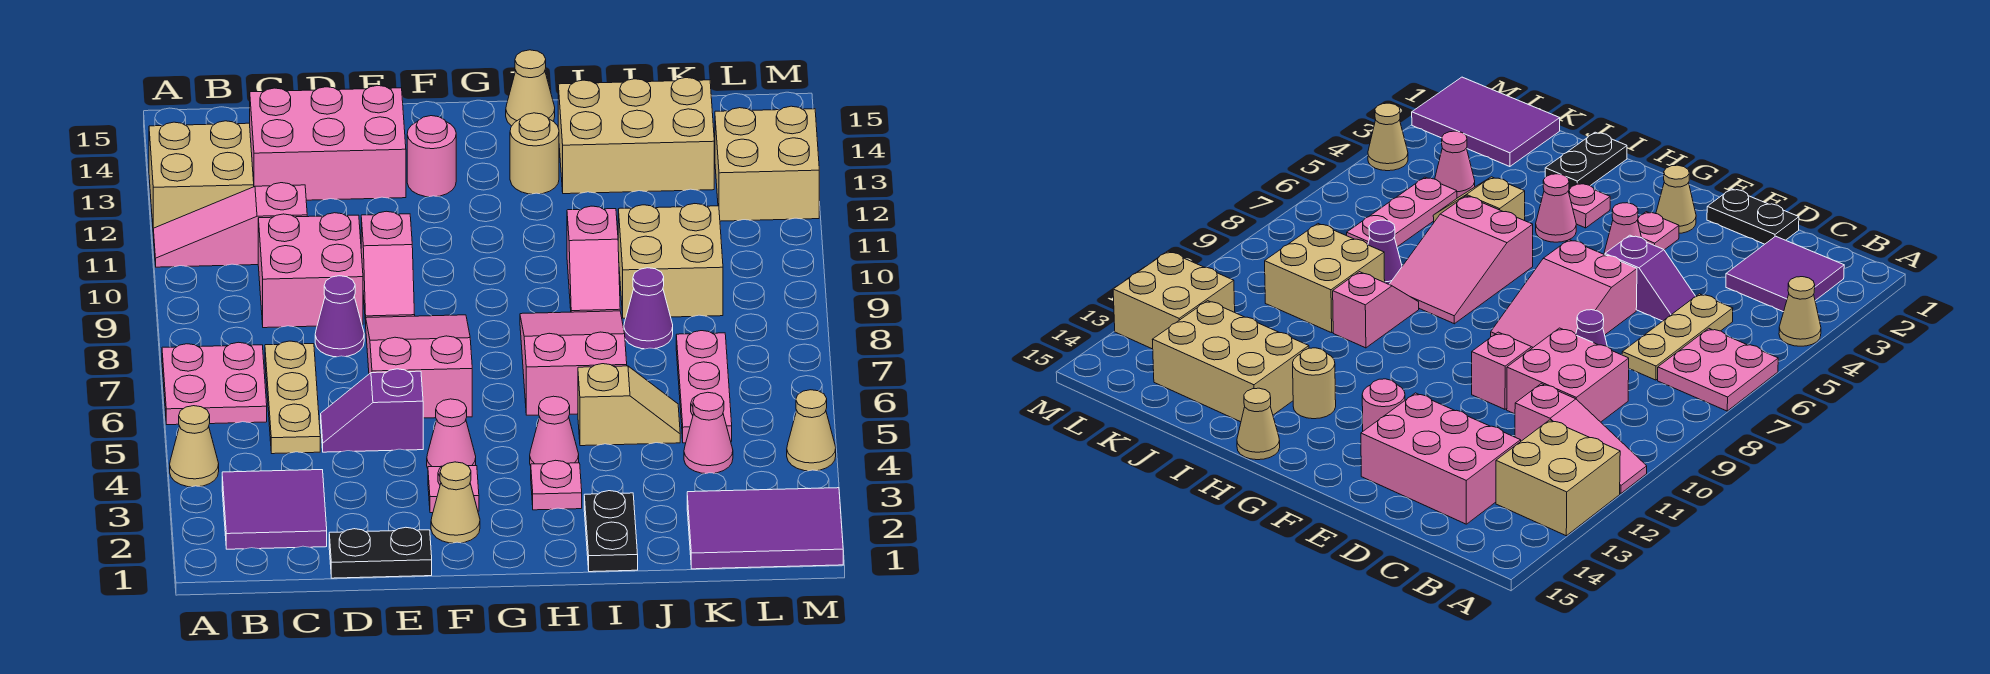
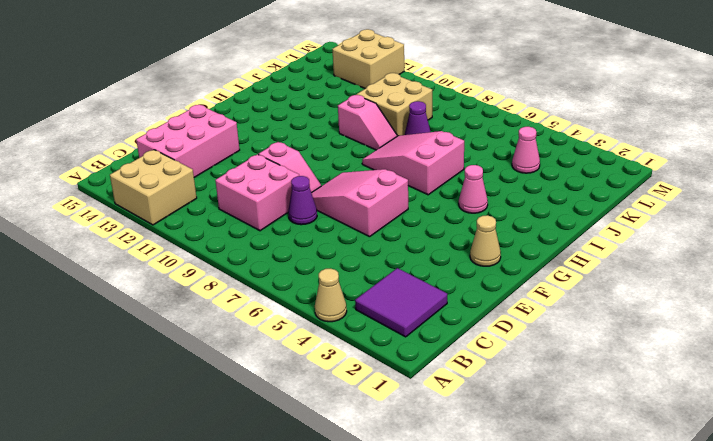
none -> pink 2x2 plate [162,342,267,425]
none -> pink 1x3 slope [153,183,307,267]
none -> tan 1x3 plate [265,341,320,454]
none -> black 1x2 plate [329,527,432,578]

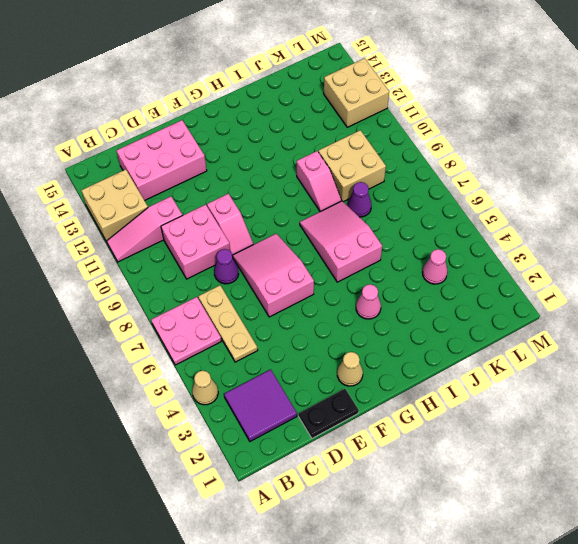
none -> purple 1x2 slope [321,369,423,452]
none -> pink 1x1 plate [428,466,479,513]
none -> pink 1x1 cone [427,399,476,468]
none -> pink 1x1 round brick [407,116,456,197]

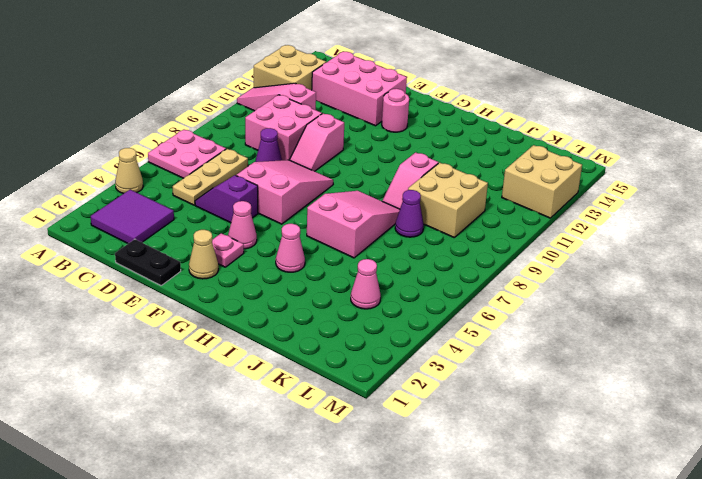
none -> pink 1x1 plate [531,460,582,510]
none -> tan 1x1 round brick [510,113,559,194]
none -> tan 1x1 cone [506,50,555,126]
none -> black 1x2 plate [584,491,638,572]

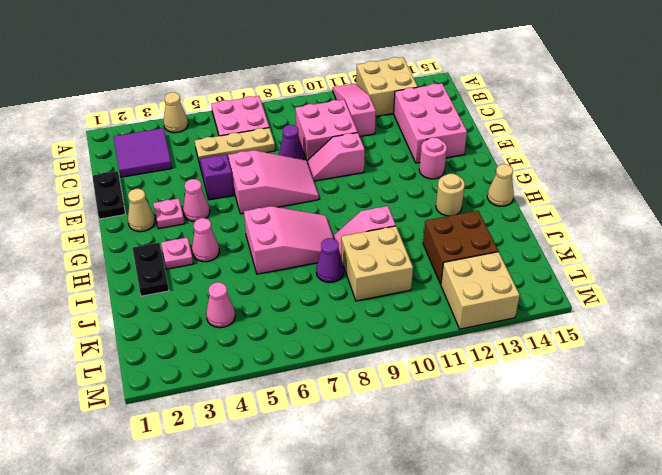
black 1x2 plate [132,243,169,296] -> black 1x2 plate turned to [584,491,638,572]
brown 2x2 brick [423,211,498,284] -> tan 2x3 brick [558,78,714,194]
none -> tan 1x2 slope [578,364,680,446]
none -> purple 2x3 tile [687,488,843,569]
none -> pink 1x3 plate [676,331,732,443]
none -> tan 1x1 cone [787,390,836,471]

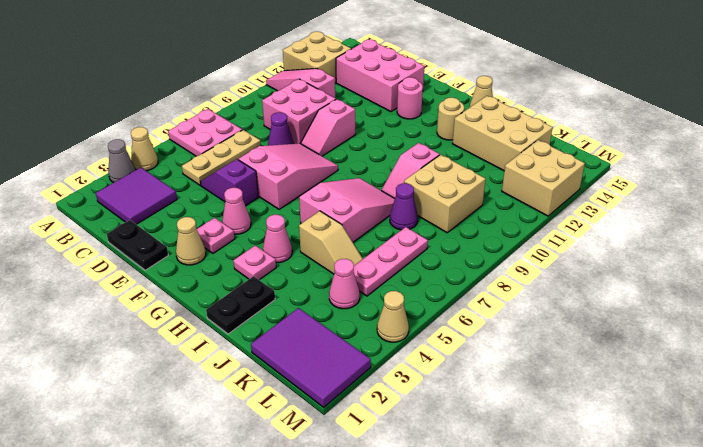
grey 1x1 cone [108,139,135,183] -> none

